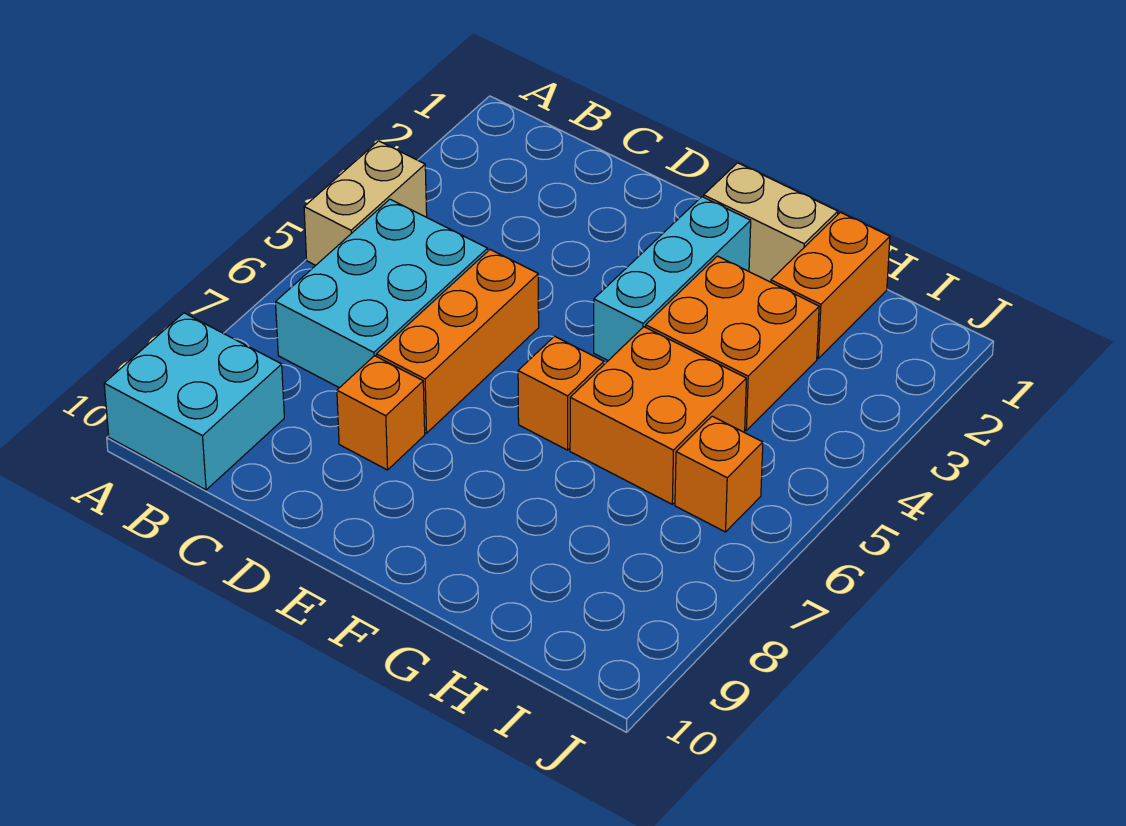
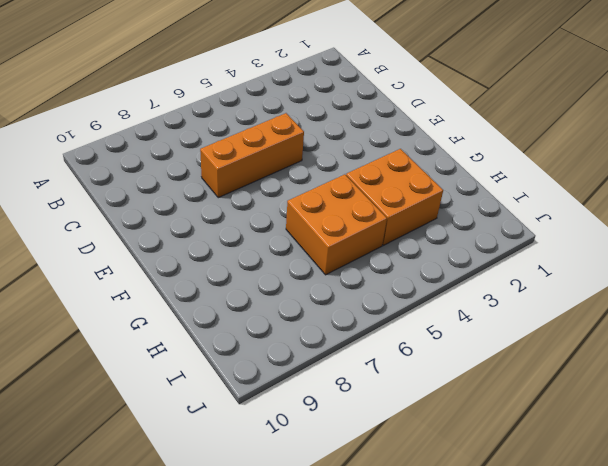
none -> tan 1x2 brick [304,141,427,265]
none -> cyan 2x2 brick [104,313,284,490]
none -> cyan 2x3 brick [276,199,488,388]

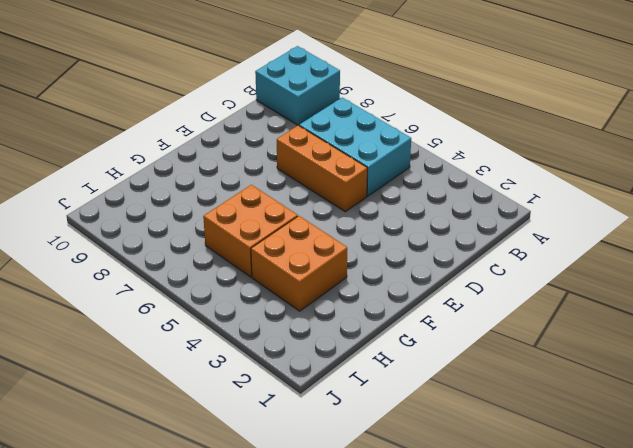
none -> tan 1x2 brick [304,141,427,265]
none -> orange 1x1 brick [337,356,425,470]
none -> tan 1x2 brick [704,163,838,282]

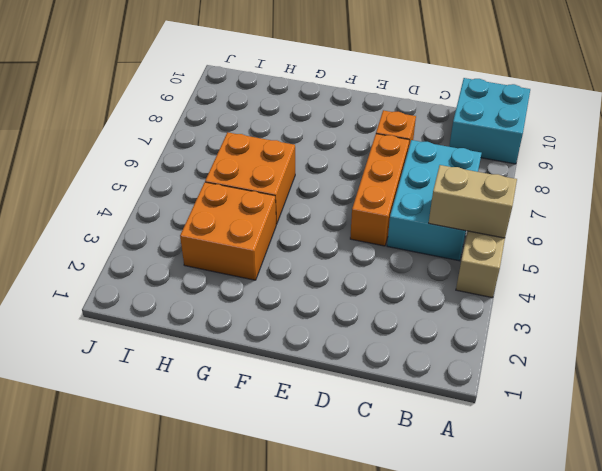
tan 1x2 brick [429,165,517,238] -> tan 1x2 brick moved to [704,163,838,282]
none -> cyan 1x3 brick [594,197,751,361]
none -> orange 1x1 brick [518,336,604,450]
none -> orange 1x2 brick [771,212,890,358]

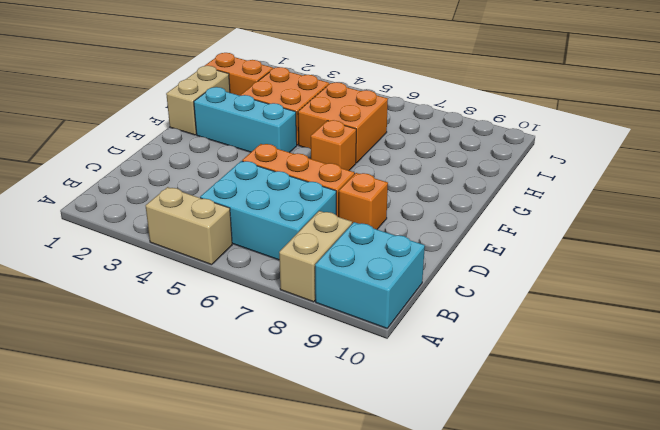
tan 1x2 brick [279,211,352,302] -> none
none -> orange 1x1 brick [675,416,763,532]

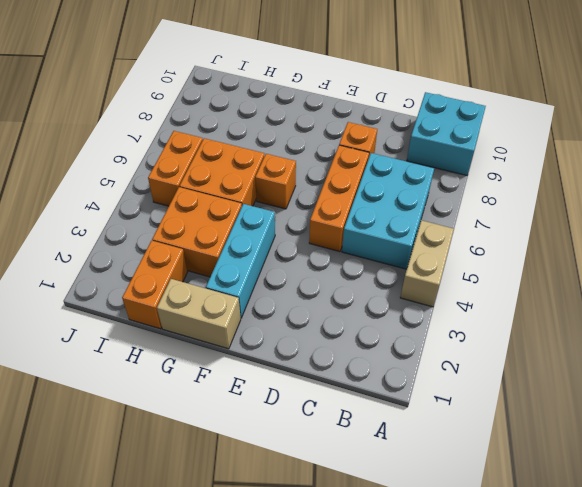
orange 1x2 brick [148,131,203,206] -> orange 1x1 brick [675,416,763,532]

